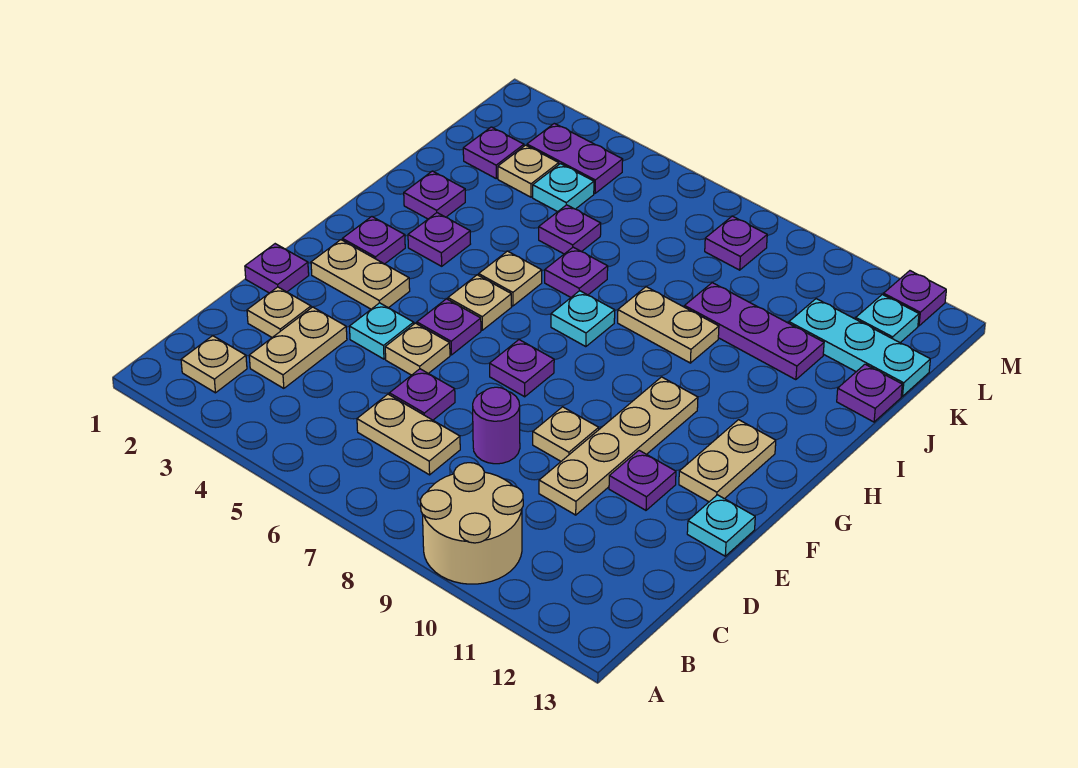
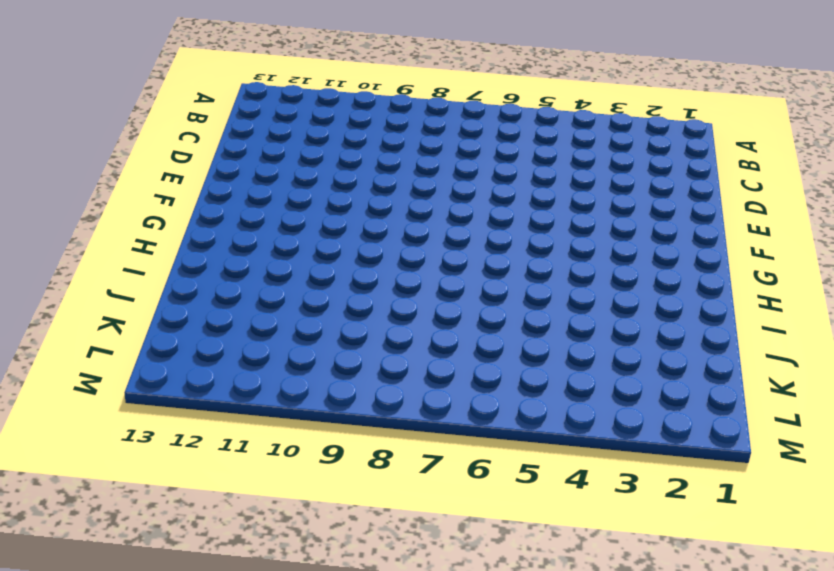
none -> tan 2x2 round brick [421,463,523,584]
none -> tan 1x1 plate [181,336,247,393]
none -> tan 1x2 plate [249,307,347,388]
none -> tan 1x2 plate [357,394,460,475]

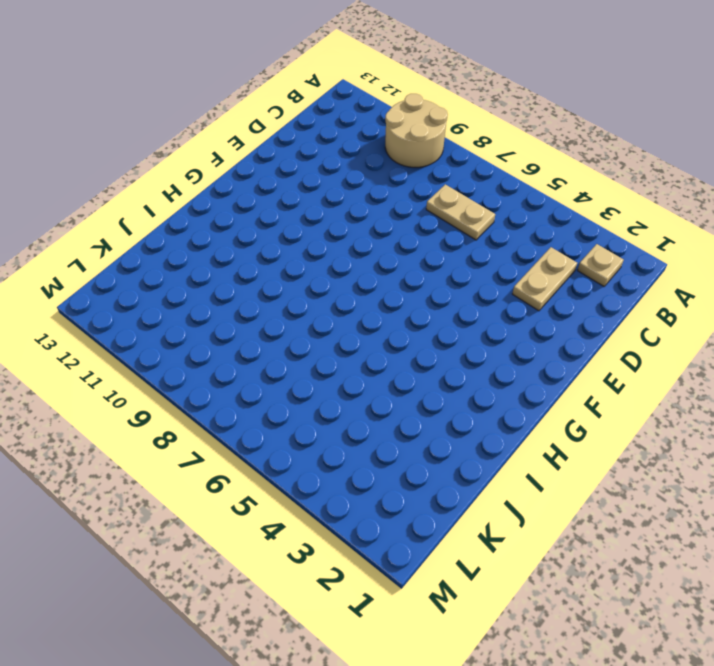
none -> tan 1x1 plate [247,287,311,337]
none -> purple 1x1 plate [389,369,455,420]
none -> purple 1x1 round brick [473,387,520,464]
none -> tan 1x4 plate [539,377,698,515]

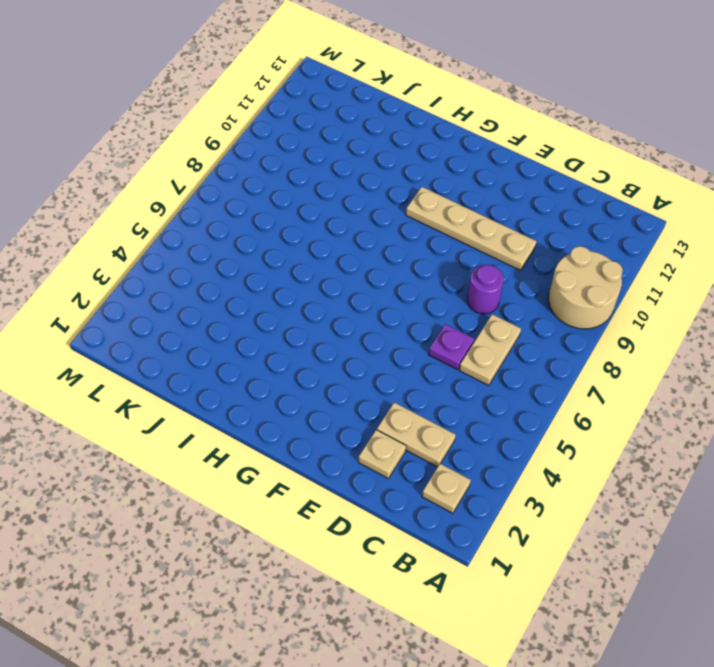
none -> purple 1x1 plate [245,244,309,293]
none -> cyan 1x1 plate [349,303,414,359]
none -> tan 1x1 plate [385,323,450,375]
none -> tan 1x1 plate [533,407,599,461]

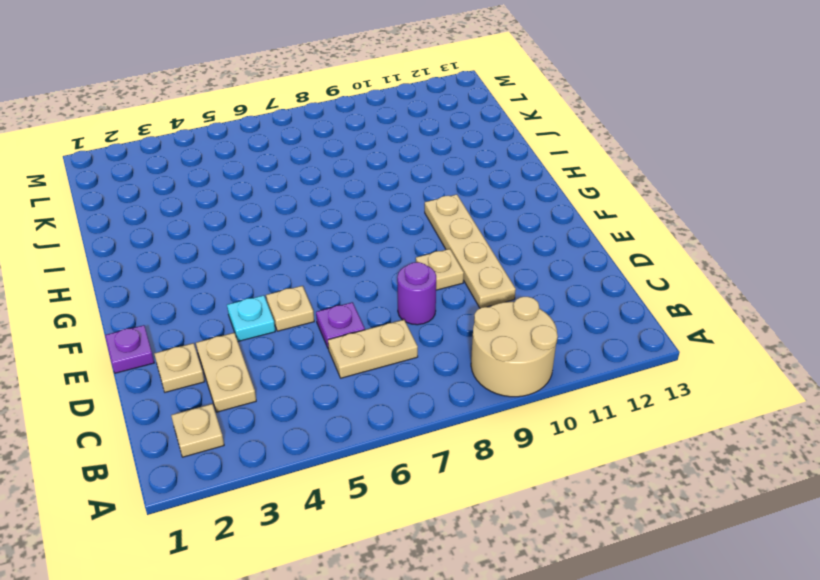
none -> purple 1x1 plate [609,450,676,510]
none -> cyan 1x1 plate [687,495,755,556]
none -> tan 1x2 plate [311,240,410,309]
none -> purple 1x1 plate [417,299,481,355]

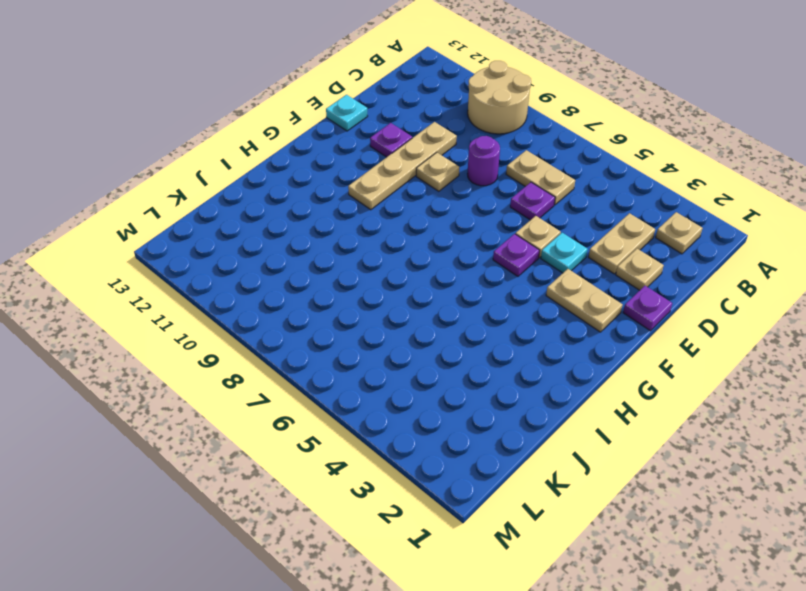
none -> purple 1x1 plate [490,340,554,397]
none -> tan 1x2 plate [679,420,776,502]
none -> purple 1x1 plate [342,217,405,264]
none -> tan 1x1 plate [448,275,512,330]

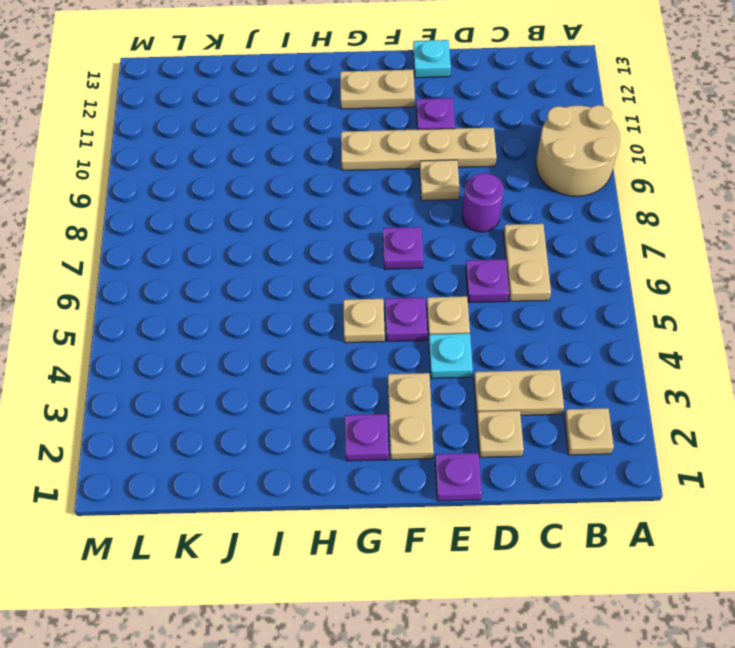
none -> purple 1x1 plate [408,213,470,266]
none -> tan 1x1 plate [479,251,542,306]
none -> cyan 1x1 plate [551,291,615,347]
none -> purple 1x1 plate [404,171,465,219]

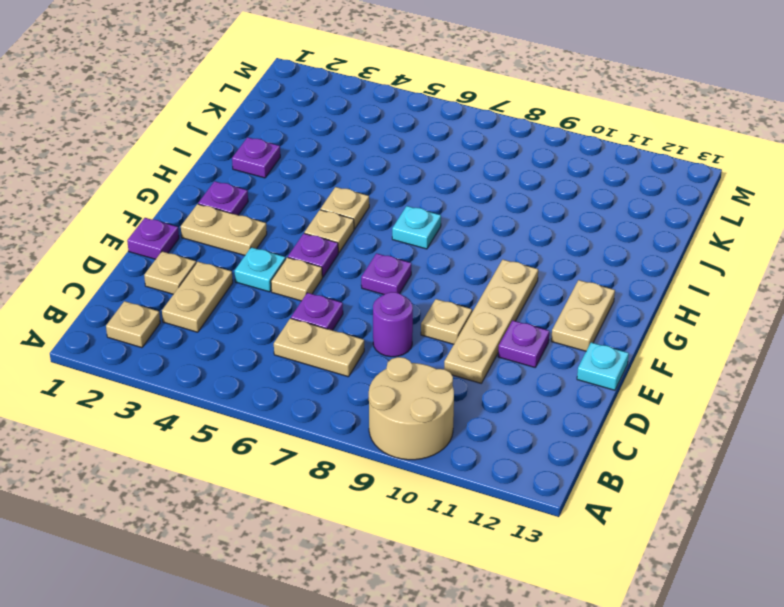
none -> purple 1x1 plate [408,213,470,266]
none -> purple 1x1 plate [545,247,608,297]
none -> tan 1x2 plate [618,287,719,363]
none -> purple 1x1 plate [539,205,601,254]

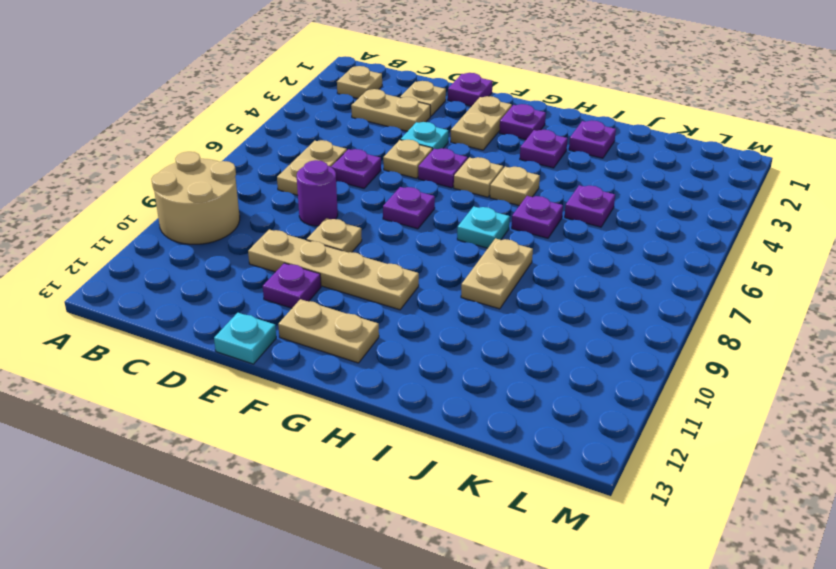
none -> purple 1x3 plate [685,283,824,380]
none -> purple 1x1 plate [837,364,902,422]
none -> purple 1x1 plate [463,127,524,178]
none -> tan 1x1 plate [498,145,559,197]

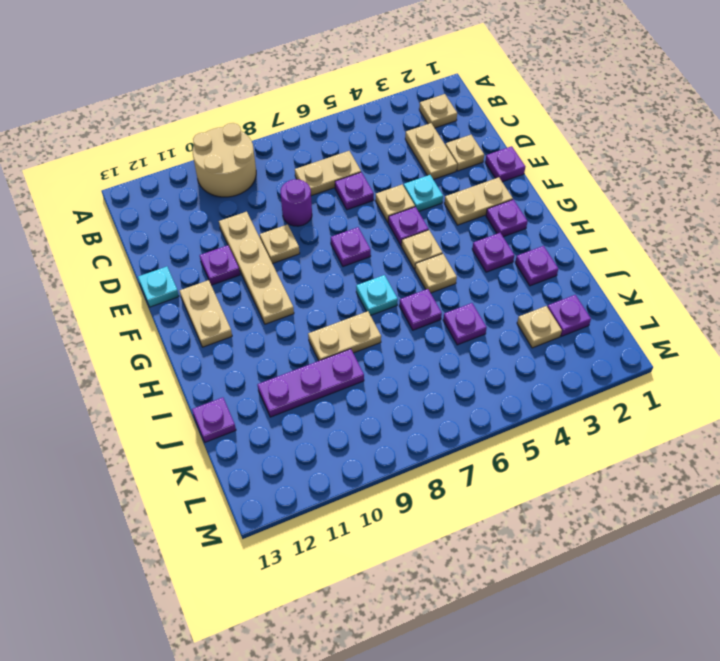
none -> cyan 1x1 plate [533,164,594,212]
none -> cyan 1x3 plate [789,299,930,396]
none -> purple 1x2 plate [527,123,623,193]
none -> purple 1x1 plate [705,216,767,270]

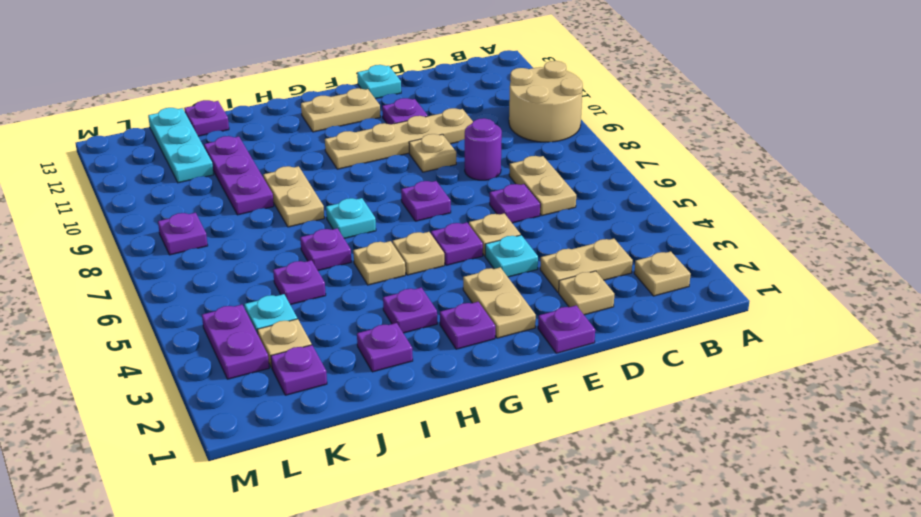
none -> cyan 1x1 plate [856,294,919,343]
none -> purple 1x1 plate [884,271,946,326]

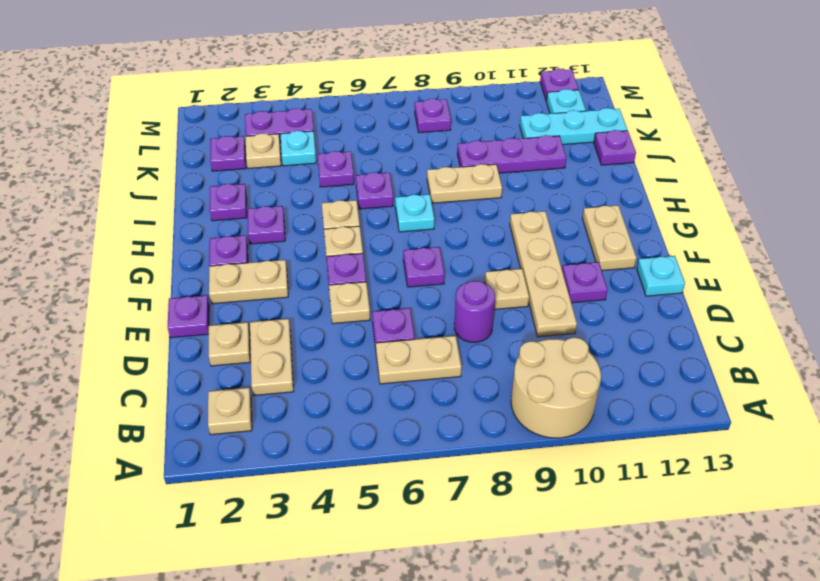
none -> cyan 1x1 plate [349,303,414,359]

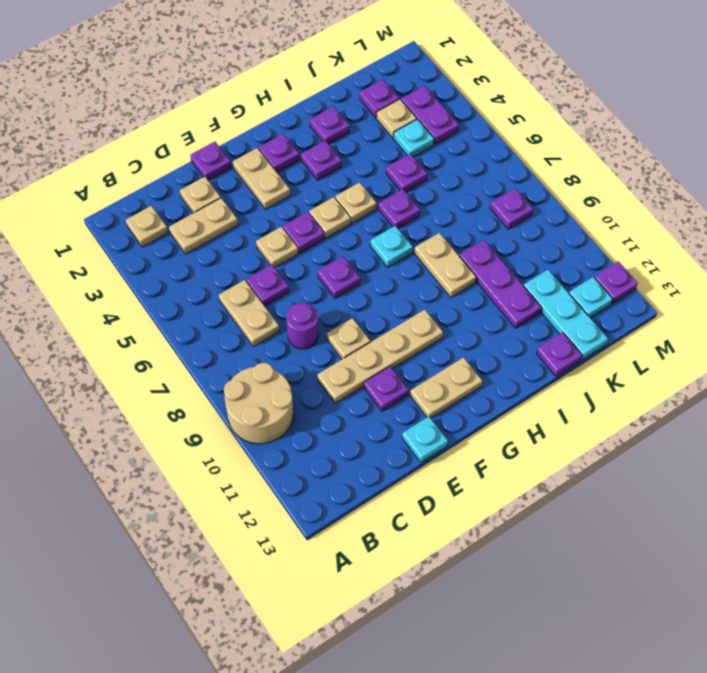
none -> cyan 1x1 plate [349,303,414,359]

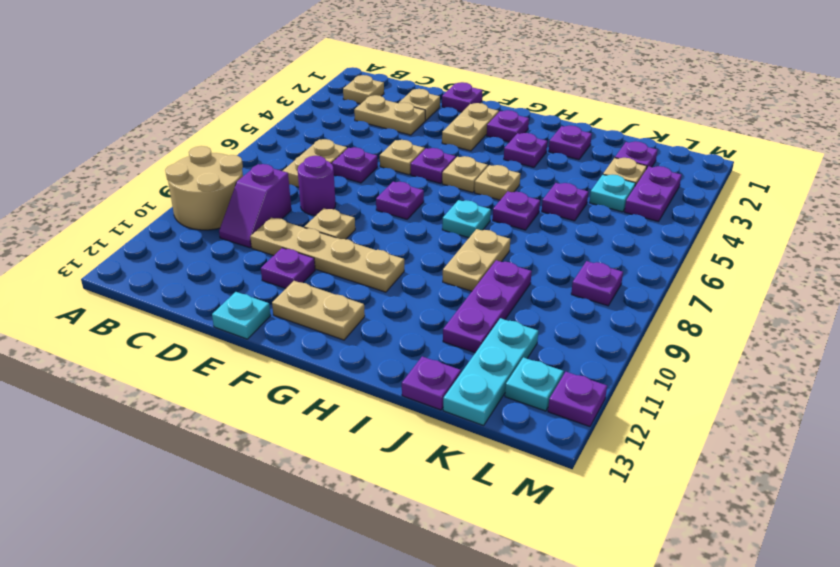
purple 1x2 slope [219,164,291,248] -> none
none -> cyan 1x1 plate [349,303,414,359]

